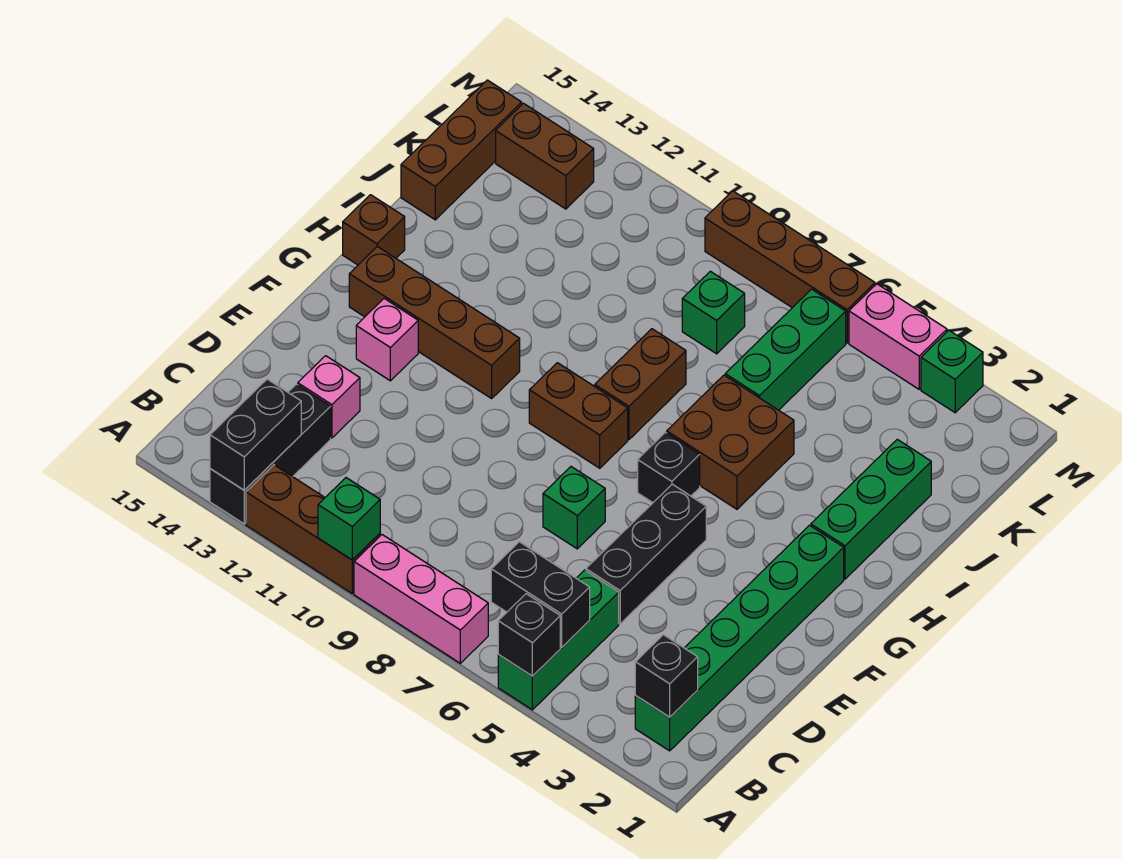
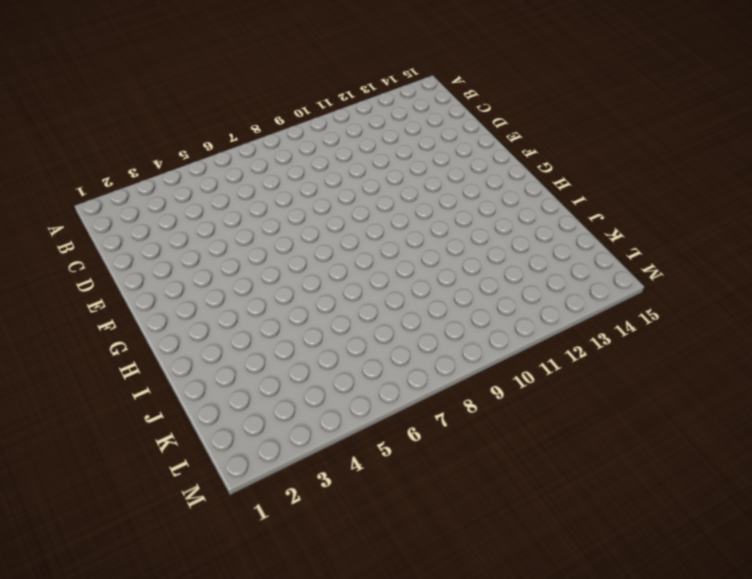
none -> green 1x3 brick [498,570,619,710]
none -> pink 1x3 brick [354,535,488,663]
none -> brown 1x3 brick [246,465,380,593]

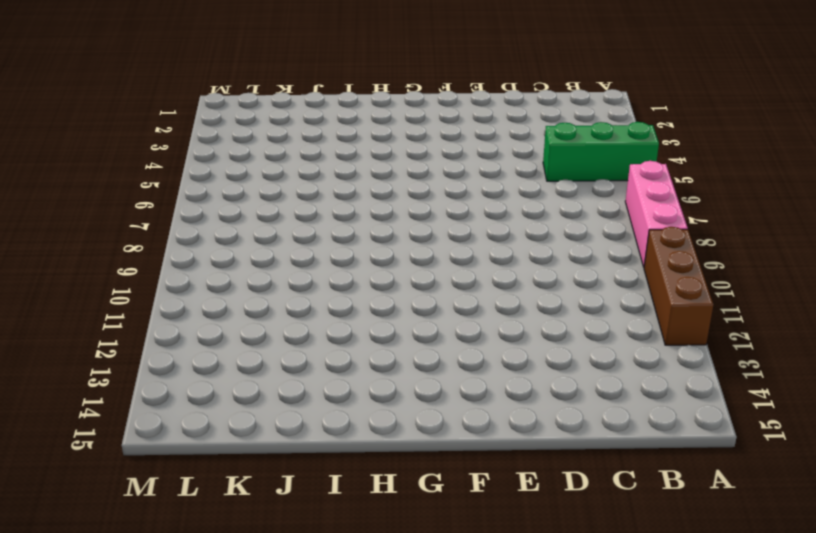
none -> black 1x3 brick [210,384,331,524]
none -> green 1x6 brick [635,525,844,751]
none -> black 1x3 brick [586,484,706,624]

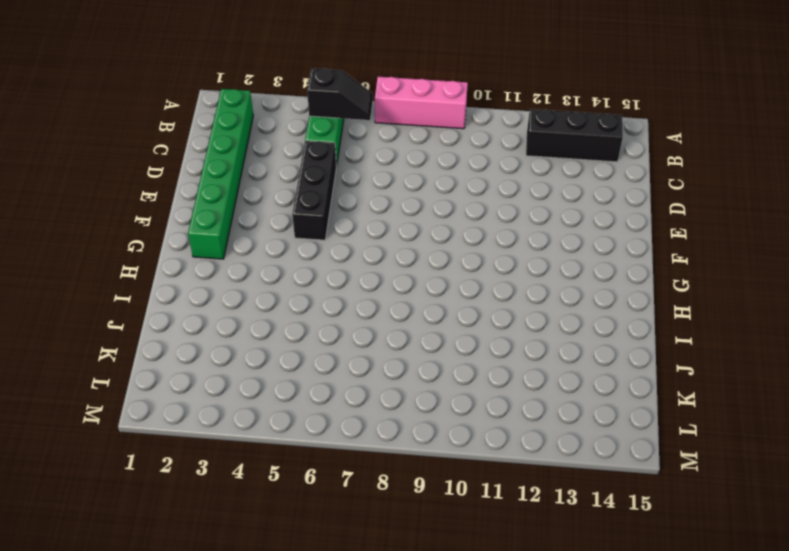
black 1x2 slope [307,68,373,120] -> black 1x2 brick [491,542,590,647]
black 1x3 brick [526,109,623,162] -> black 1x3 brick turned to [210,384,331,524]
none -> brown 1x3 brick [246,465,380,593]
none -> pink 1x1 brick [298,356,360,438]
none -> green 1x1 brick [543,467,605,549]

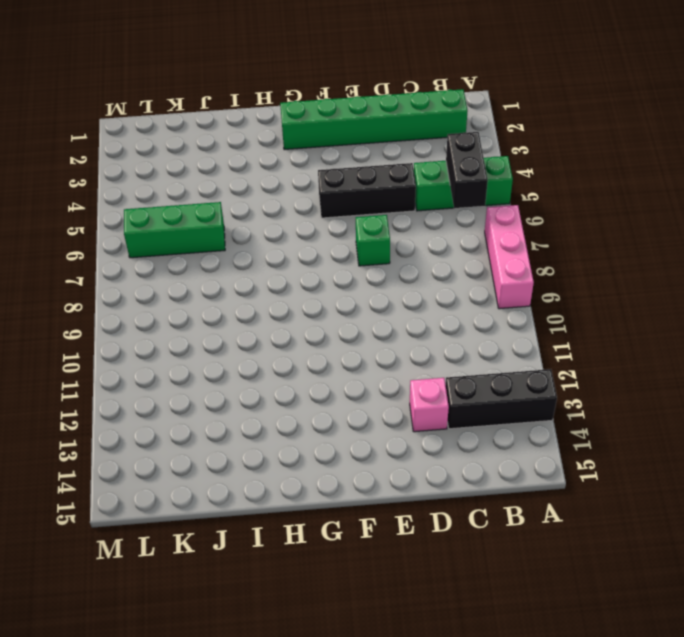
none -> brown 1x3 brick [246,465,380,593]
none -> pink 1x1 brick [356,299,418,381]
none -> black 1x1 brick [638,432,700,503]

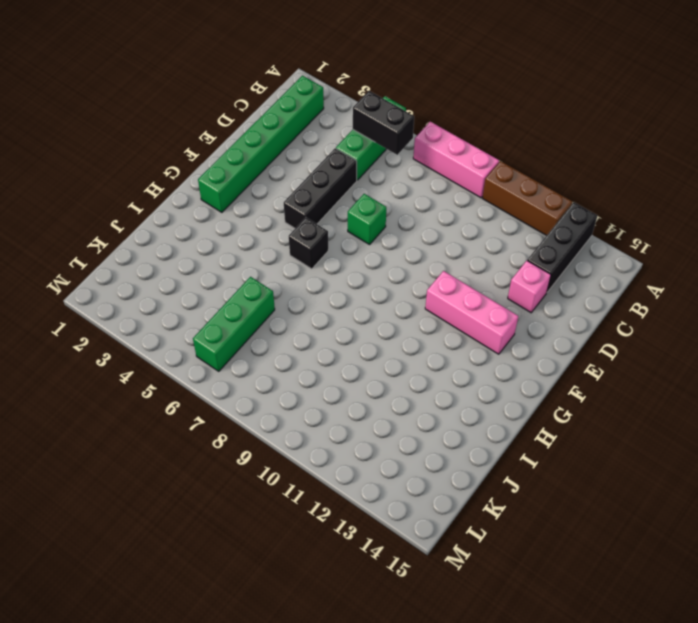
pink 1x3 brick [425,271,518,354] -> pink 1x1 brick [356,299,418,381]
none -> brown 1x2 brick [529,363,628,468]
none -> brown 1x4 brick [349,247,520,398]
none -> green 1x3 brick [811,439,931,579]

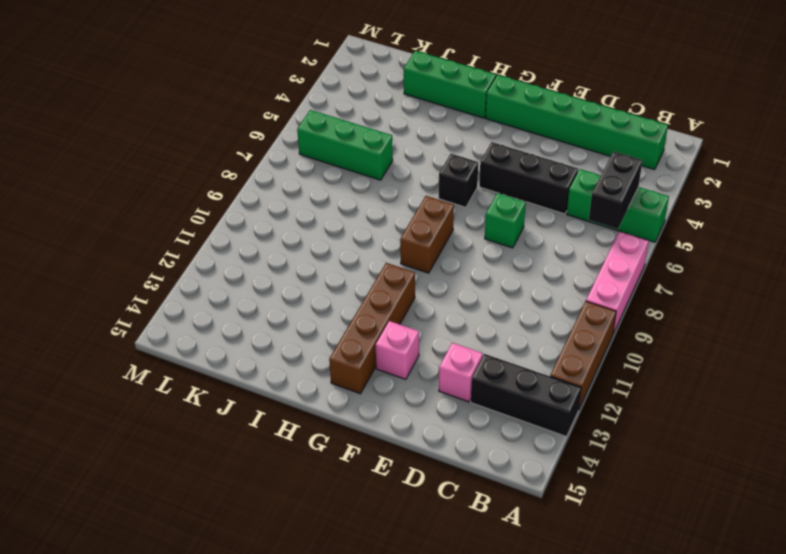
none -> brown 2x2 brick [667,375,794,509]
none -> brown 1x2 brick [595,329,686,440]
none -> brown 1x1 brick [343,195,405,265]

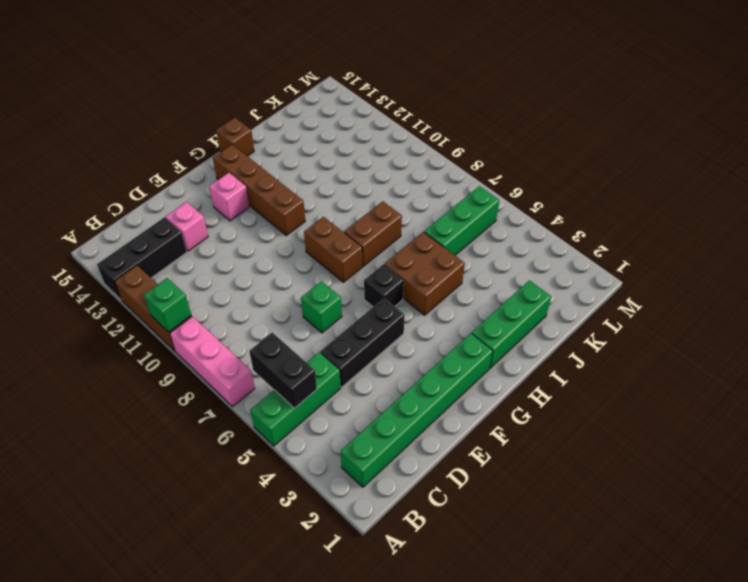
none -> brown 1x3 brick [401,80,522,220]
none -> green 1x1 brick [682,271,745,354]
none -> brown 1x2 brick [496,103,594,209]

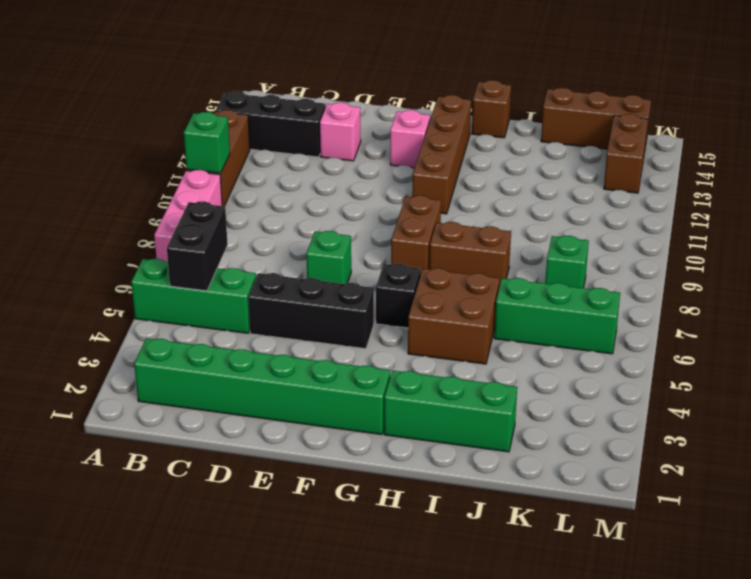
none -> green 1x1 brick [921,330,983,413]
none -> pink 1x2 brick [849,284,947,389]
none -> brown 1x4 brick [705,191,875,343]

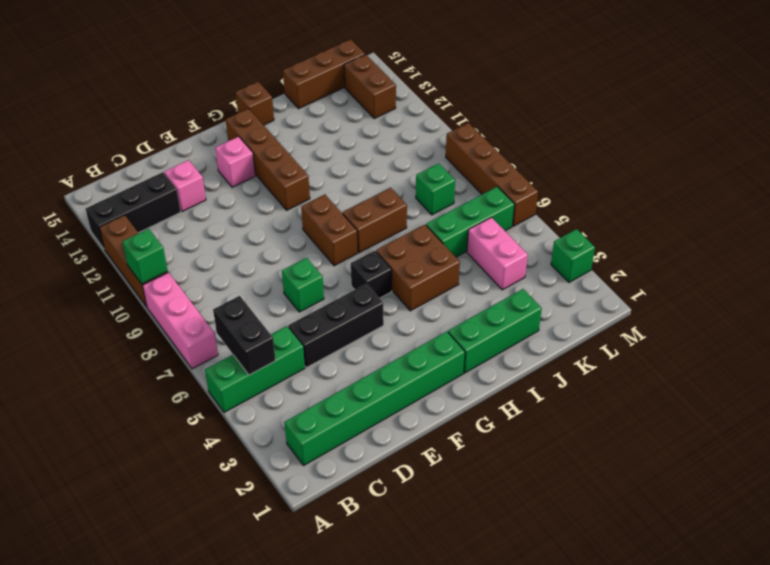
pink 1x2 brick [467,217,528,290] -> pink 1x2 brick moved to [849,284,947,389]
none -> black 1x1 brick [498,594,560,676]
none -> black 1x2 brick [210,379,301,490]
none -> black 1x1 brick [635,635,698,717]

